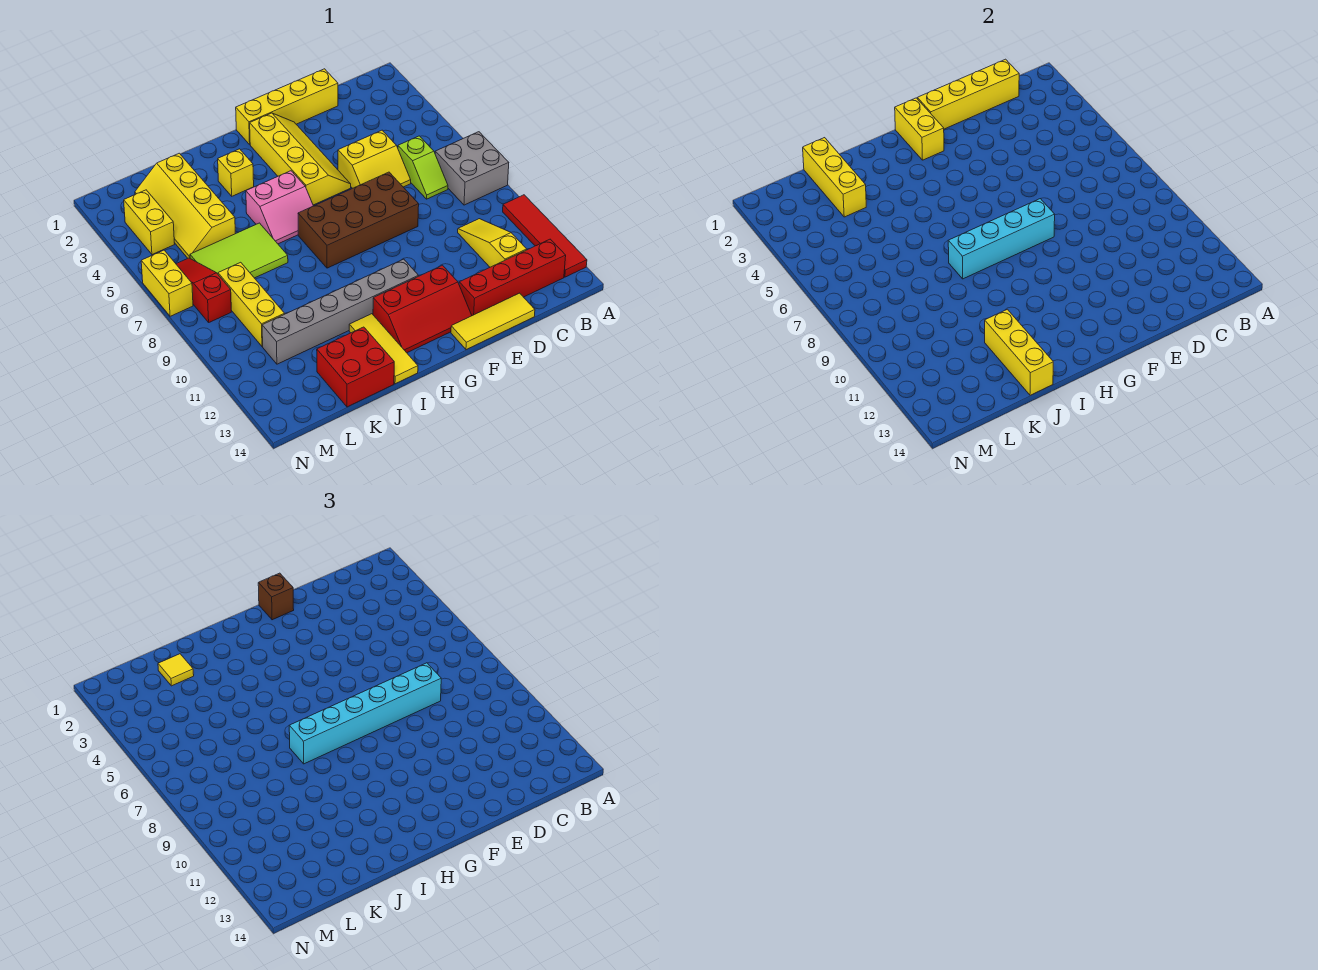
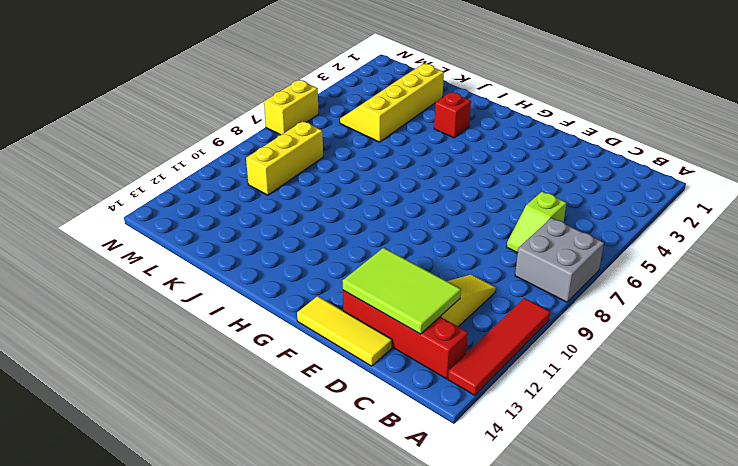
lime 2x3 tile [343,248,461,334] -> lime 2x3 tile moved to [190,223,288,278]
red 1x1 brick [434,92,471,138] -> yellow 1x1 brick [218,149,254,196]
none -> yellow 1x4 brick [236,69,338,144]
none -> yellow 2x2 slope [338,130,411,188]
none -> brown 2x4 brick [298,172,419,268]
none -> yellow 2x4 slope [250,113,351,205]

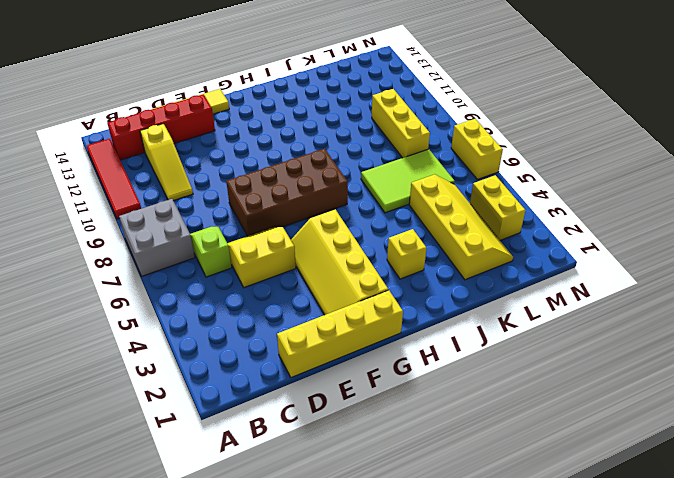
none -> red 2x3 slope [373,265,472,353]
none -> grey 1x6 brick [262,259,419,364]
none -> pink 2x2 slope [246,171,313,244]
none -> yellow 1x3 tile [349,314,418,384]

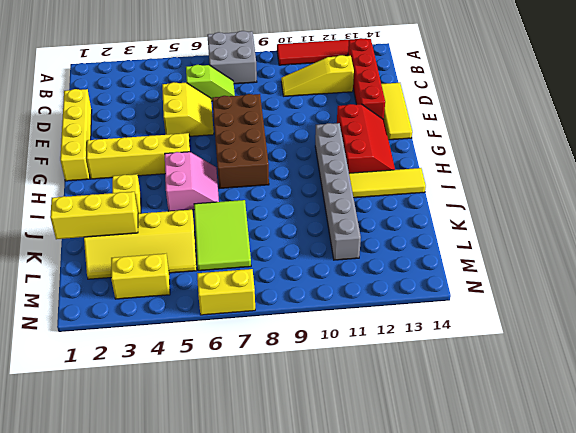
none -> red 2x2 brick [317,327,394,407]
none -> yellow 1x3 brick [218,262,285,347]
none -> red 1x3 slope [176,258,231,322]
none -> yellow 1x4 brick [917,59,1019,129]

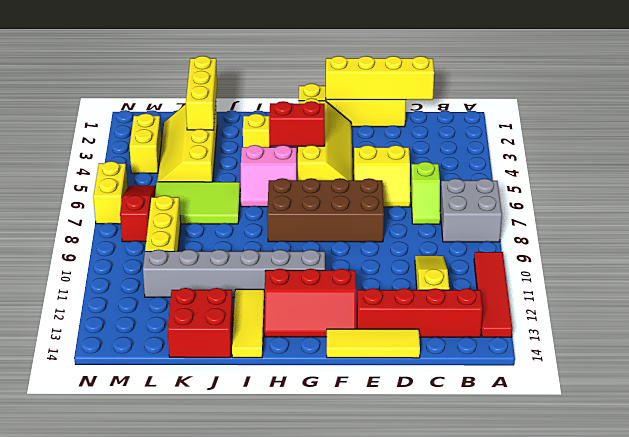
red 1x2 brick [269,101,325,146] -> none
none -> cyan 1x4 brick [948,199,1055,279]
none -> yellow 1x2 brick [895,98,944,160]
none -> yellow 1x3 brick [985,309,1053,395]
none -> cyan 1x6 brick [289,663,441,764]

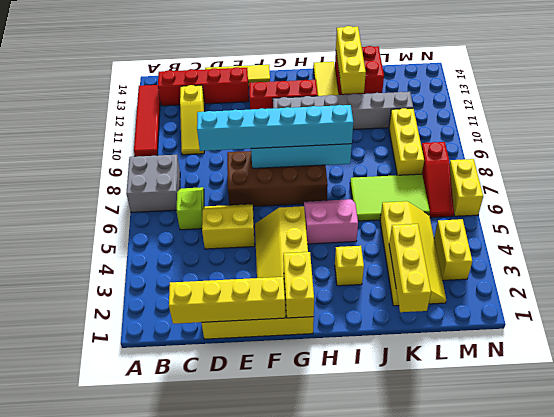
none -> brown 1x1 brick [258,573,294,620]
none -> yellow 1x1 tile [158,654,194,686]

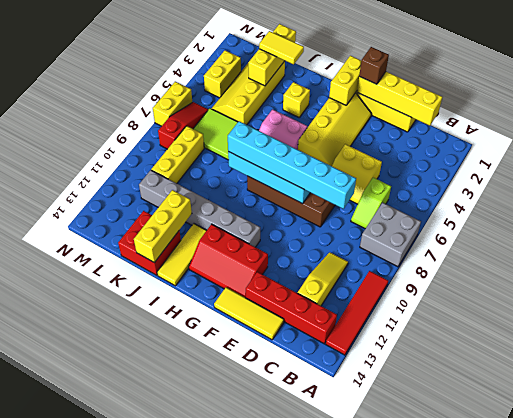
yellow 1x2 tile [259,31,304,64] -> yellow 1x1 tile [158,654,194,686]

